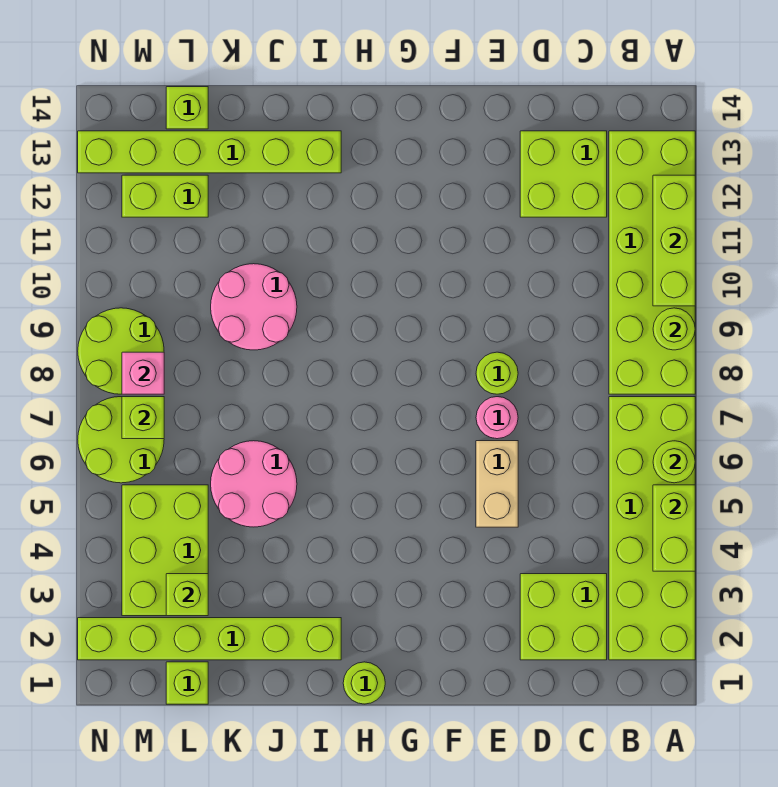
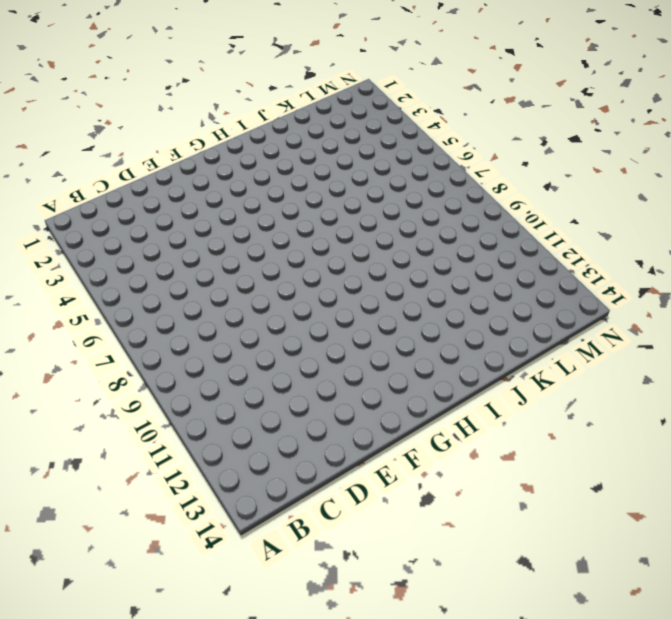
none -> lime 2x6 brick [609,397,695,660]
none -> lime 2x6 brick [609,131,695,394]
none -> lime 2x2 brick [520,574,607,660]

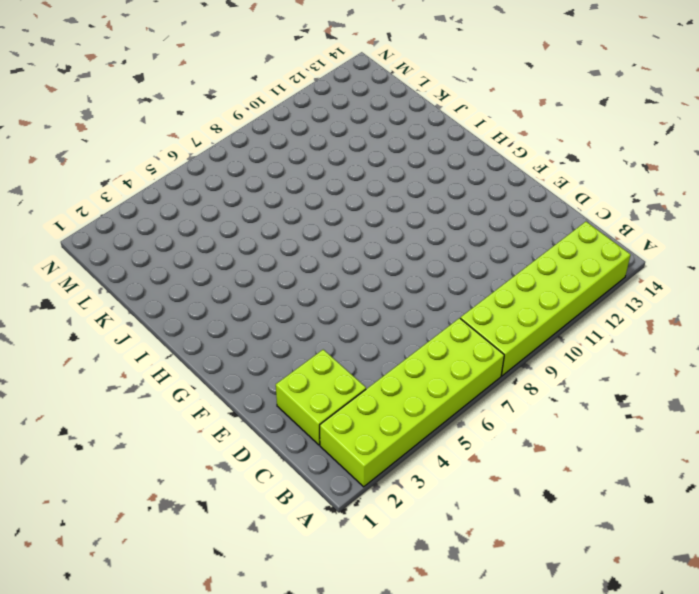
none -> lime 2x2 brick [520,131,607,217]
none -> tan 1x2 brick [476,441,518,527]
none -> pink 1x1 round brick [476,397,518,439]

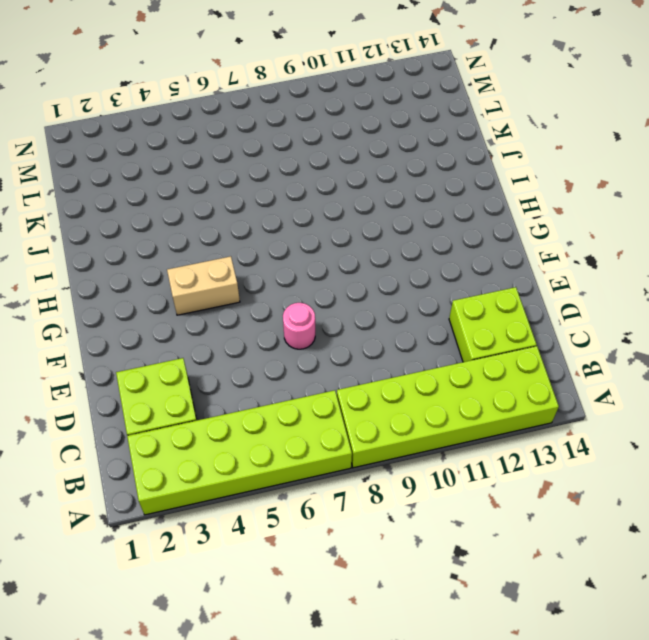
tan 1x2 brick [167,256,240,315] -> tan 1x2 brick moved to [476,441,518,527]
none -> lime 1x1 round brick [476,352,518,394]
none -> lime 1x1 round brick [343,662,385,704]
none -> lime 1x6 brick [78,618,341,660]

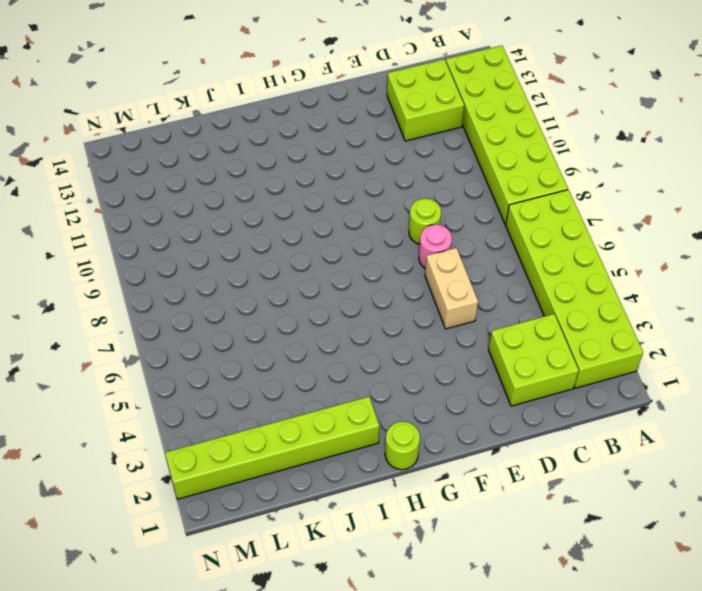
none -> lime 1x6 brick [78,131,341,173]
none -> pink 2x2 round brick [211,441,297,527]
none -> pink 2x2 round brick [211,264,297,350]

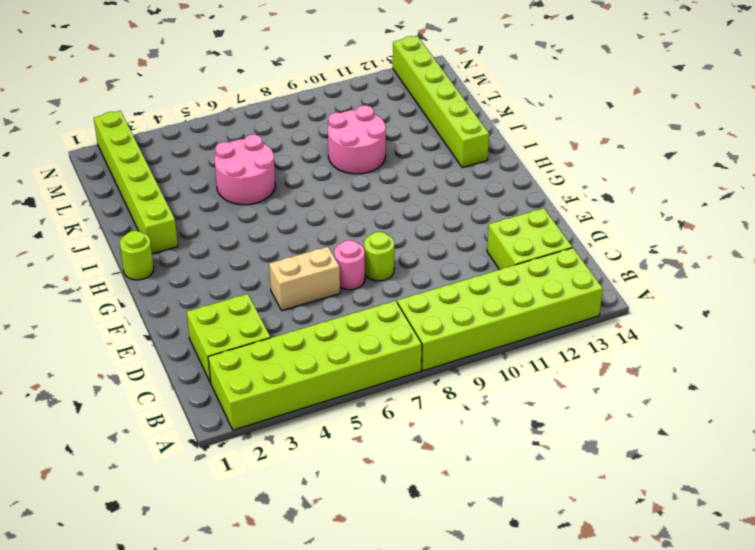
none -> lime 1x1 brick [166,662,208,704]
none -> lime 2x3 brick [122,485,208,616]
none -> lime 1x2 brick [122,175,208,217]

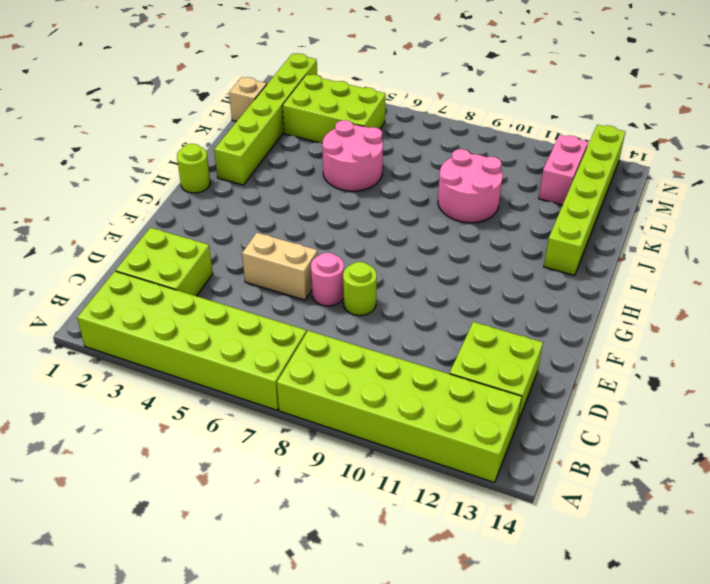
tan 1x1 brick [229,77,267,122] -> lime 1x1 brick [166,662,208,704]
pink 1x2 brick [539,135,588,205] -> lime 1x2 brick [122,175,208,217]
none -> lime 1x1 brick [166,87,208,129]
none -> lime 2x2 round brick [78,397,164,483]
none -> lime 2x2 round brick [78,308,164,394]

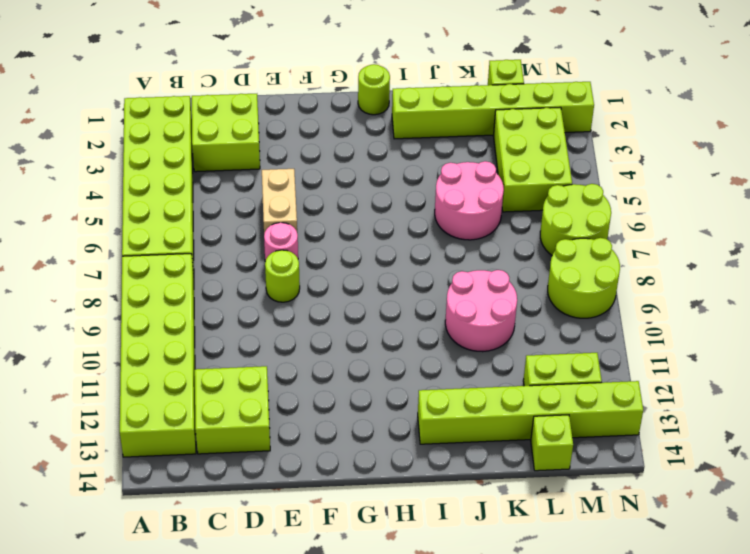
none -> lime 1x2 brick [653,485,695,571]
none -> lime 1x1 round brick [653,441,695,483]
none -> lime 1x1 round brick [653,308,695,350]

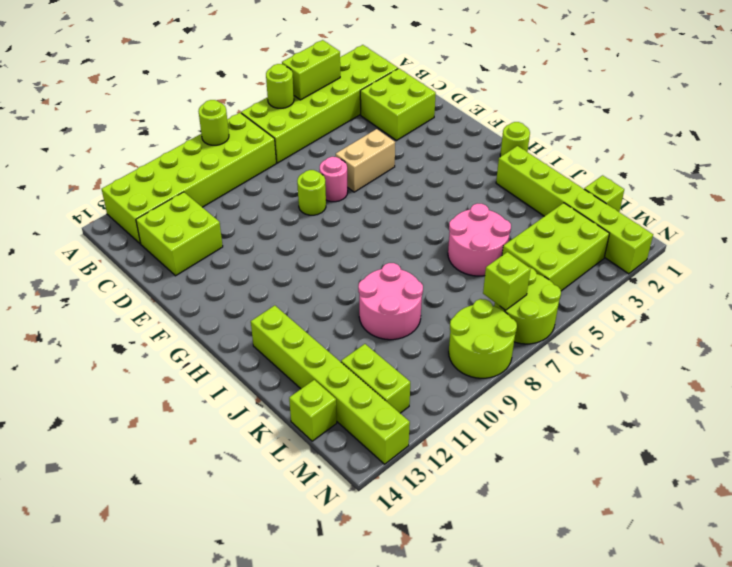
none -> lime 1x3 brick [653,175,695,306]
none -> lime 1x1 brick [166,574,208,616]
none -> pink 1x1 brick [122,352,164,394]

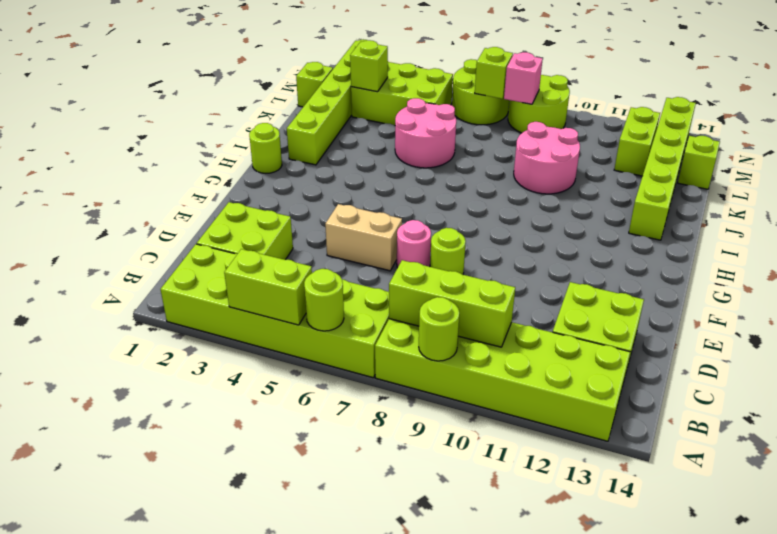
lime 1x3 brick [389,260,515,347] -> lime 1x3 brick moved to [653,175,695,306]

